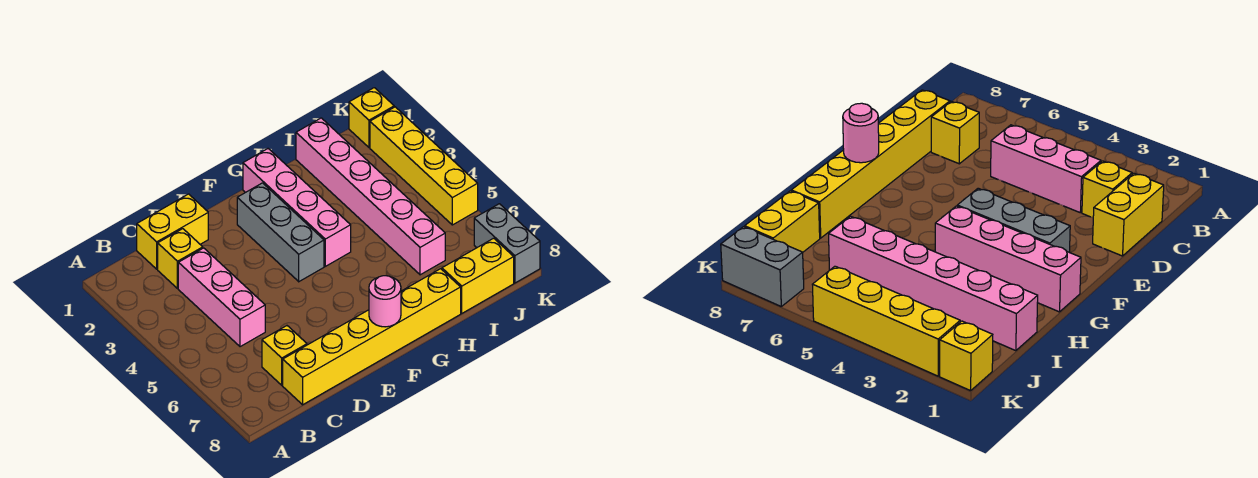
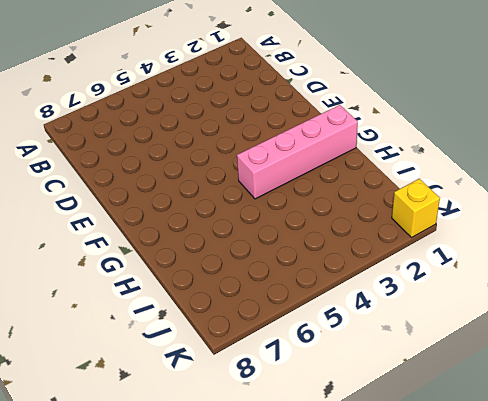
none -> yellow 1x2 brick [137,194,208,269]
none -> yellow 1x1 brick [158,229,203,289]
none -> pink 1x3 brick [178,248,265,347]

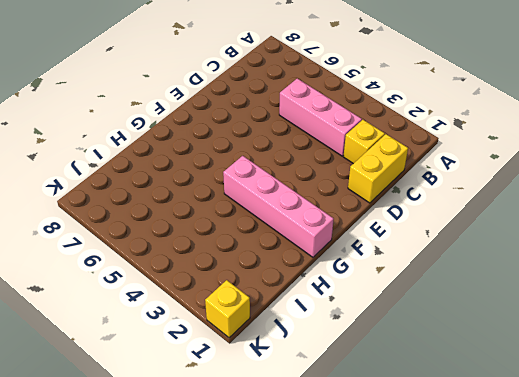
none -> yellow 1x1 brick [262,326,307,385]
none -> yellow 1x6 brick [283,269,461,405]
none -> grey 1x3 brick [237,183,324,282]

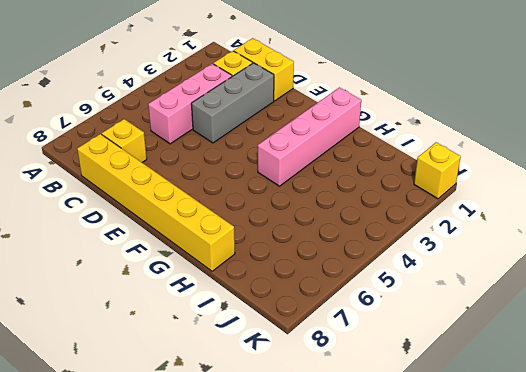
grey 1x3 brick [191,63,274,143] -> grey 1x3 brick moved to [237,183,324,282]
none -> pink 1x6 brick [296,118,445,275]
none -> yellow 1x2 brick [442,238,514,313]
none -> yellow 1x4 brick [370,107,478,225]

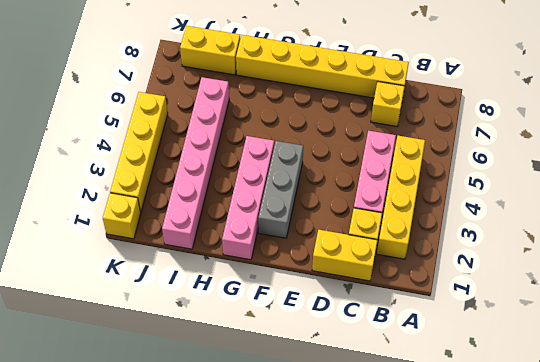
yellow 1x4 brick [377,136,425,259] -> none
none -> grey 1x2 brick [474,204,540,283]
none -> pink 1x1 round brick [369,276,401,327]

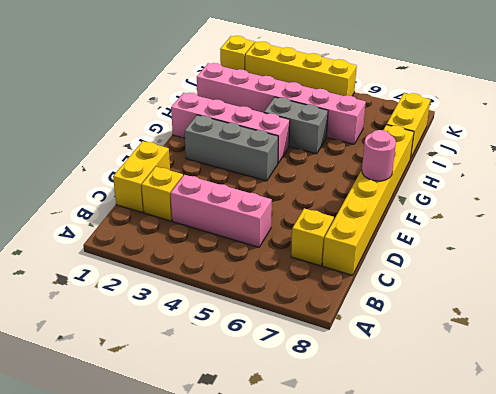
grey 1x2 brick [264,97,328,154] -> grey 1x2 brick moved to [474,204,540,283]

